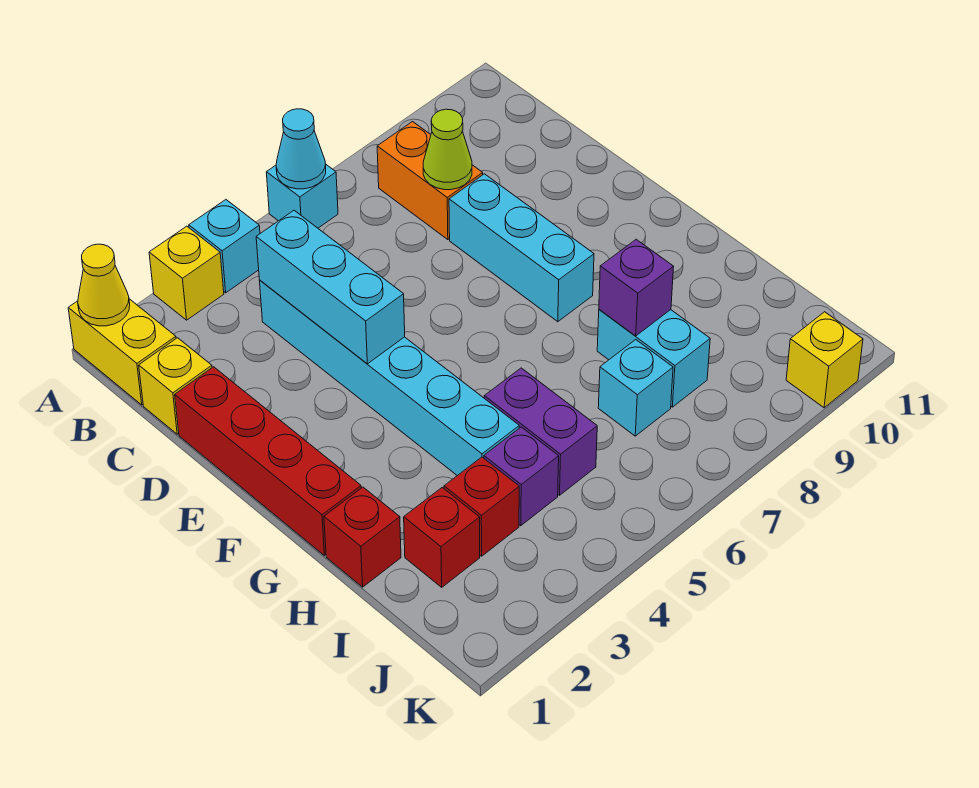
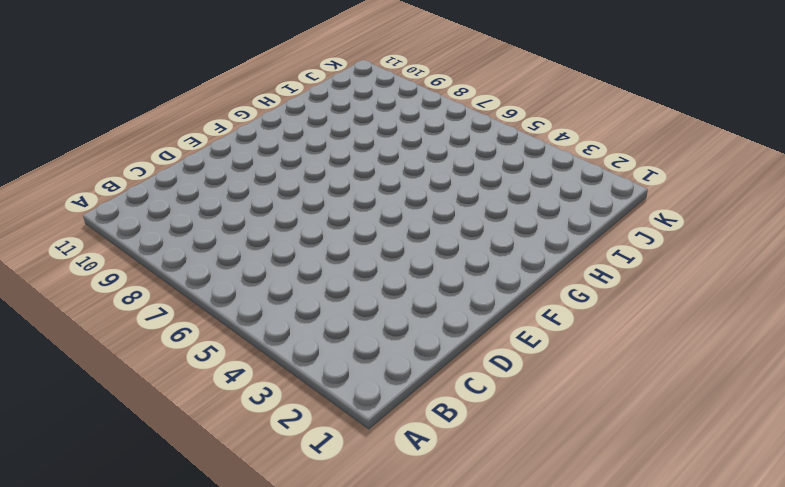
none -> yellow 1x2 brick [68,299,176,405]
none -> yellow 1x1 brick [149,226,224,320]
none -> cyan 1x1 brick [189,200,260,293]

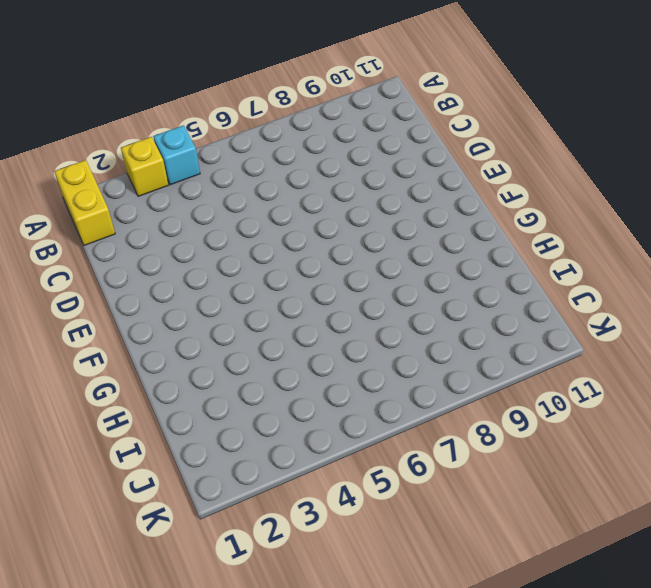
none -> cyan 1x1 brick [266,165,338,228]
none -> orange 1x2 brick [377,122,483,240]
none -> yellow 1x1 brick [139,338,212,434]

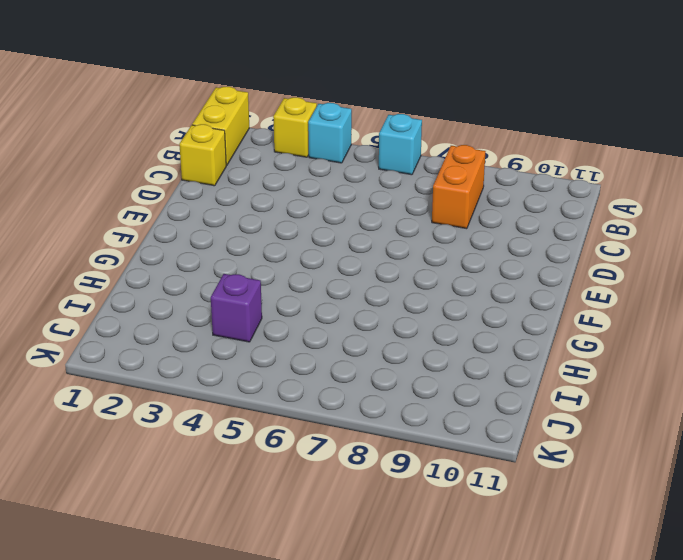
none -> cyan 1x6 brick [259,280,519,476]
none -> red 1x4 brick [175,367,361,556]
none -> cyan 1x3 brick [449,174,594,322]

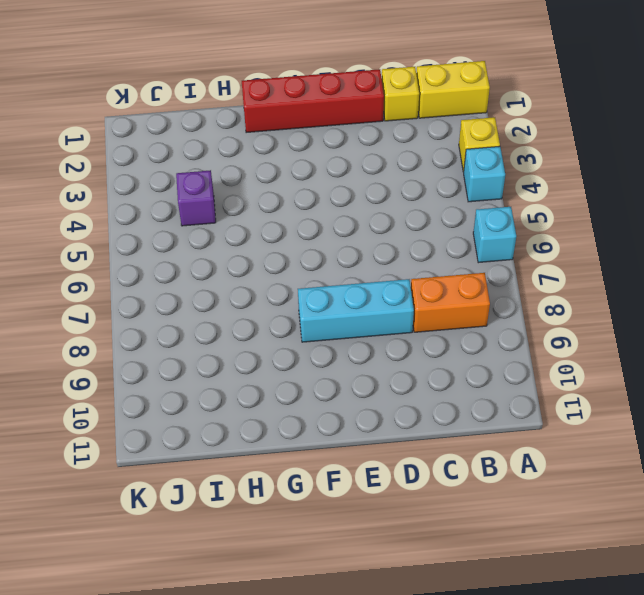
none -> cyan 1x6 brick [259,280,519,476]
none -> red 1x1 brick [324,487,401,587]
none -> purple 1x2 brick [484,368,597,495]

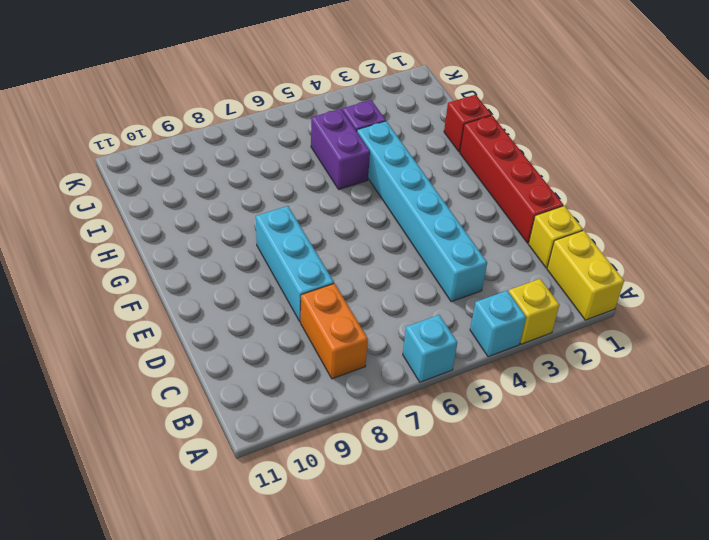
none -> cyan 1x2 brick [597,310,710,407]
none -> red 1x1 brick [404,488,480,587]
none -> red 1x1 brick [444,457,519,556]

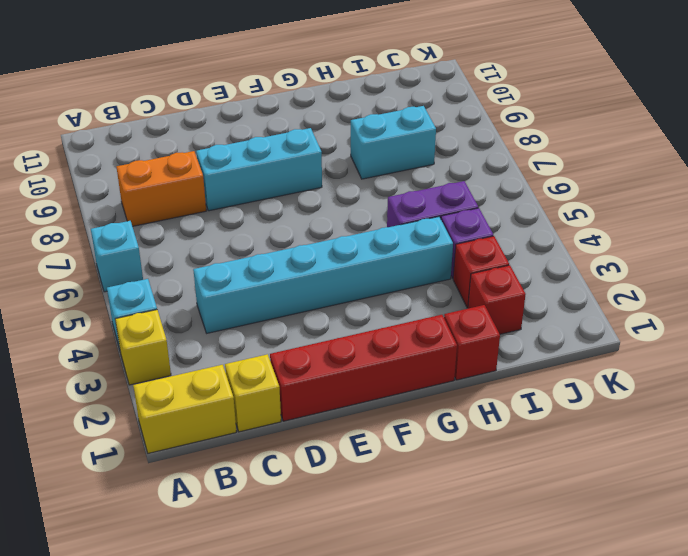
none -> cyan 1x1 brick [598,340,673,436]
none -> yellow 1x1 brick [786,312,863,408]
none -> yellow 1x1 cone [78,244,130,326]

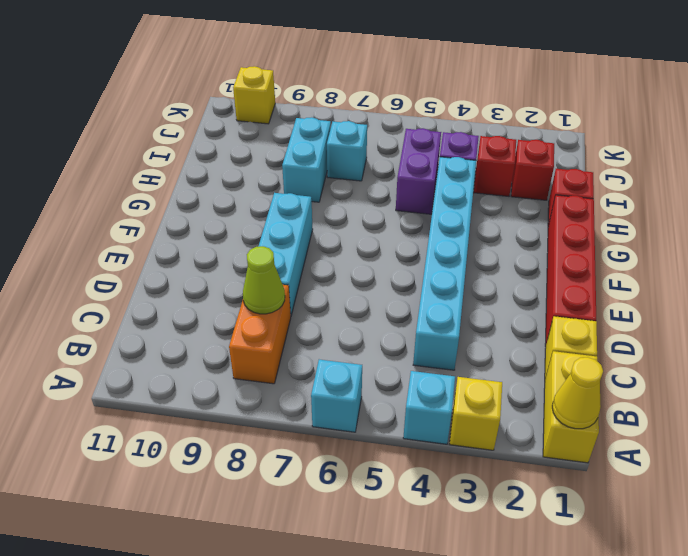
none -> cyan 1x1 cone [276,109,326,189]
none -> cyan 1x3 brick [256,211,405,364]
none -> purple 1x1 brick [599,239,674,336]

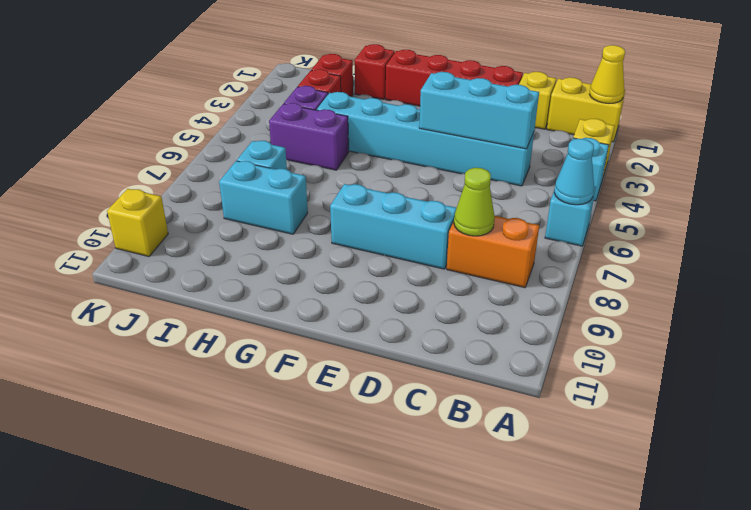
none -> purple 1x1 brick [599,239,674,336]

